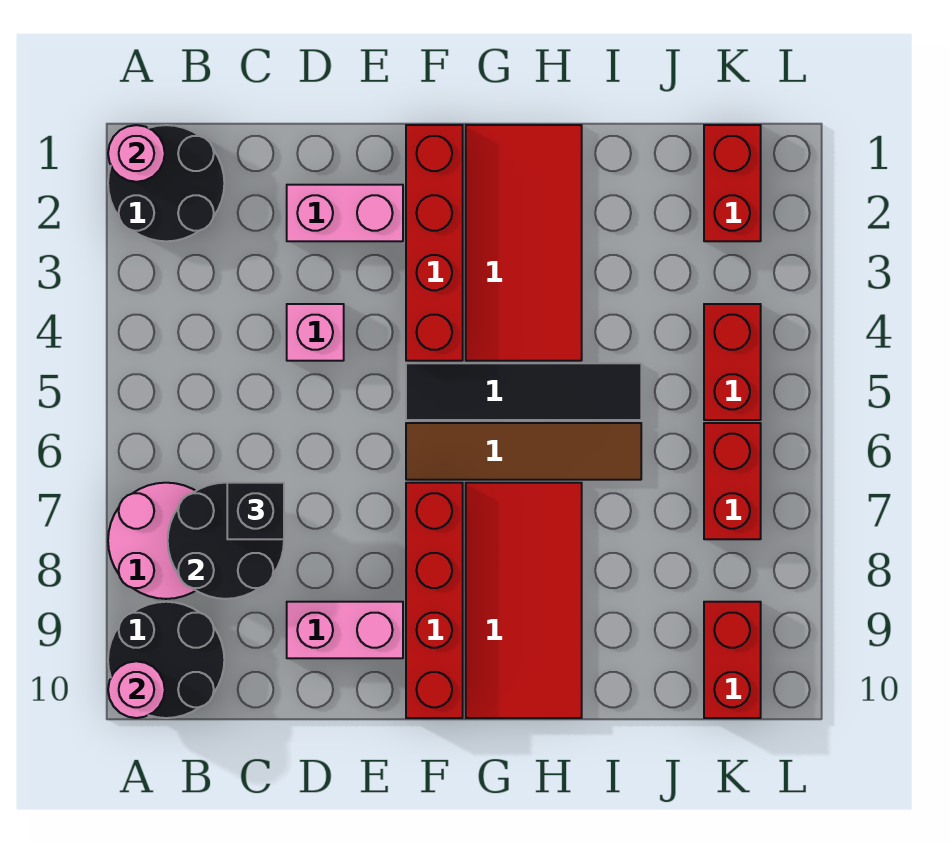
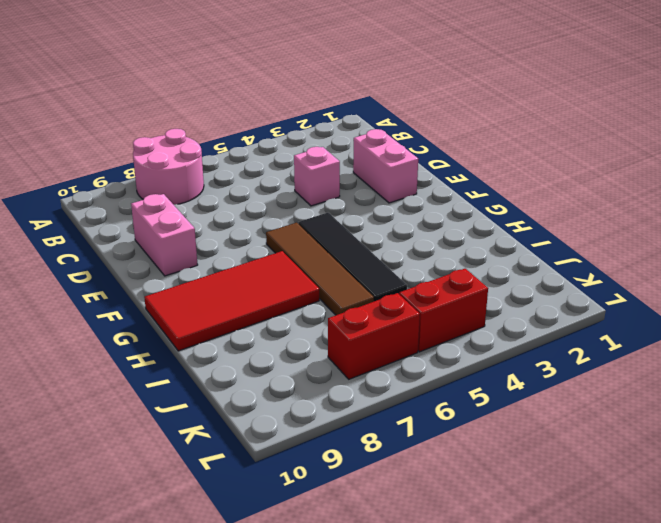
none -> black 2x2 round brick [108,125,224,241]
none -> black 2x2 round brick [108,602,224,718]
none -> red 1x4 brick [406,125,463,361]

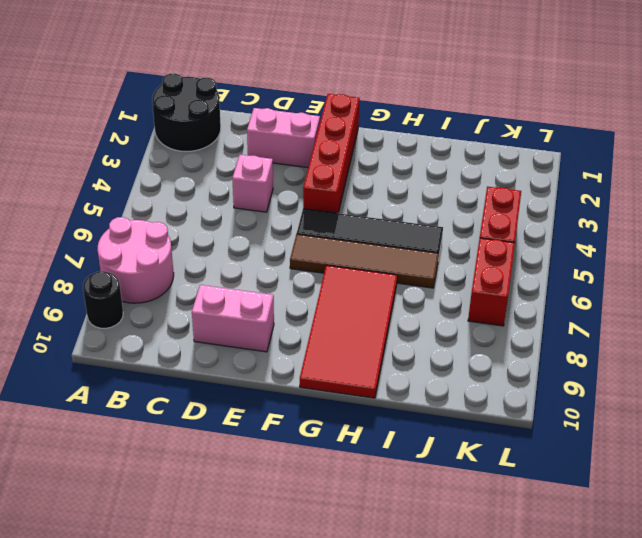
black 1x1 round brick [83,271,123,328] -> black 2x2 round brick [108,602,224,718]
none -> red 1x4 brick [406,483,463,718]
none -> red 2x4 tile [466,125,582,361]
none -> red 1x2 brick [704,125,761,241]

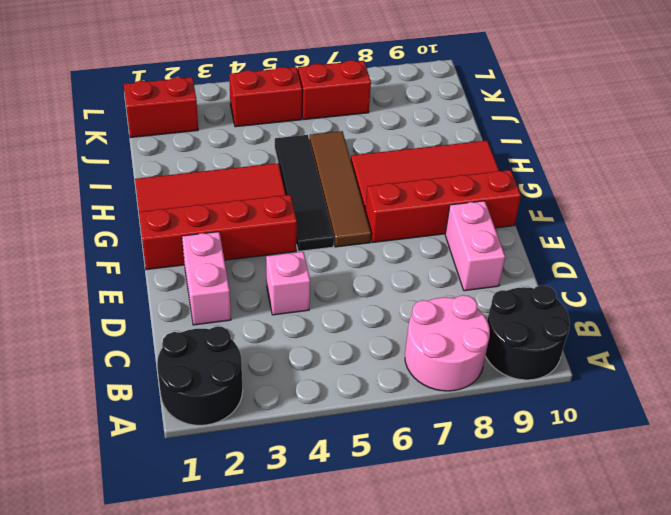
none -> red 1x2 brick [704,602,761,718]
none -> pink 1x1 round brick [108,125,165,182]
none -> pink 1x1 round brick [108,661,165,718]

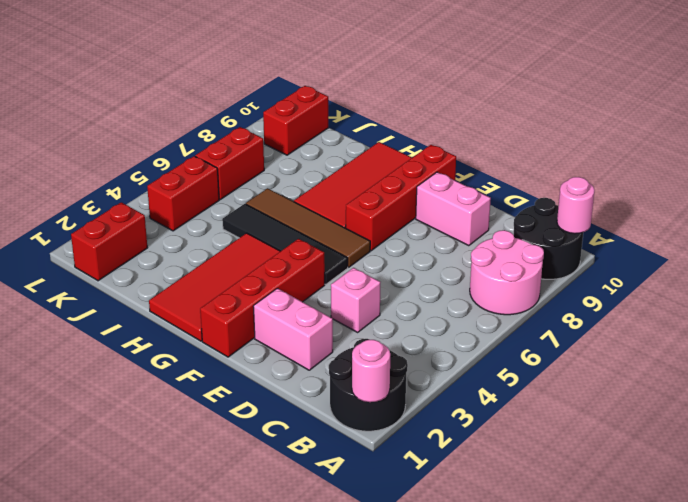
none -> black 2x2 round brick [168,483,284,599]
none -> black 1x1 brick [227,483,284,539]

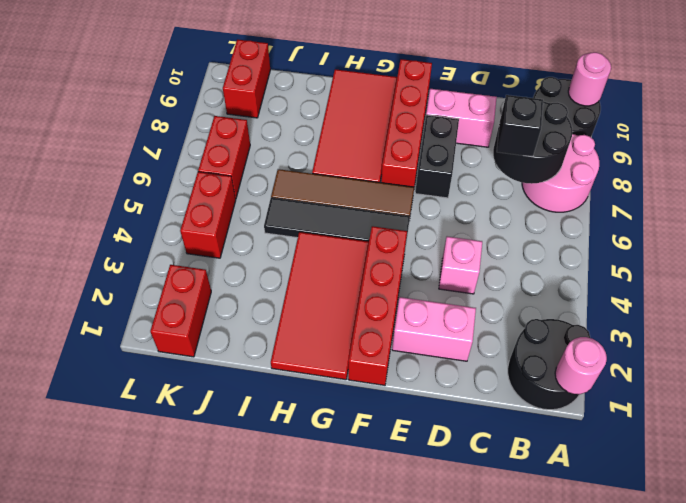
black 1x2 brick [415,115,459,198] -> none

